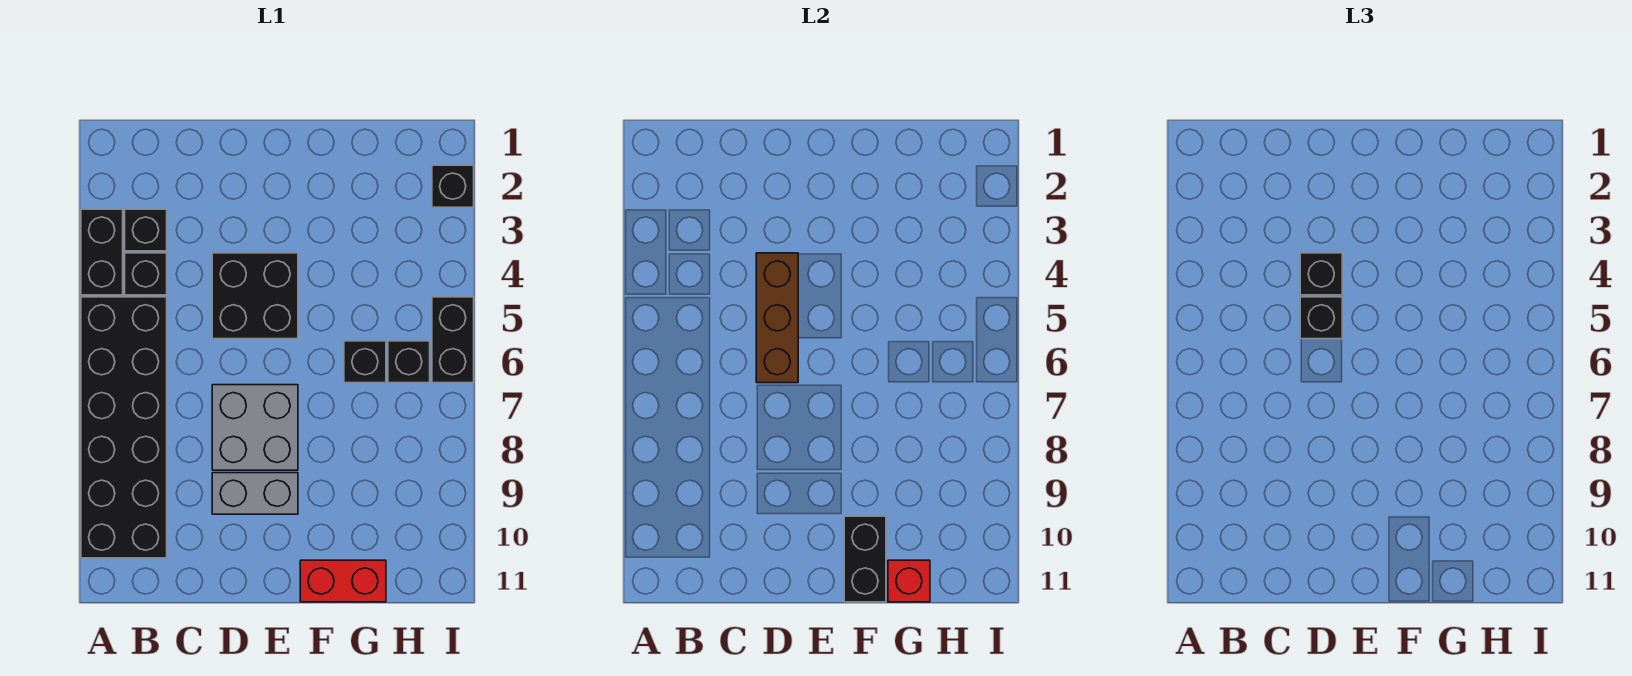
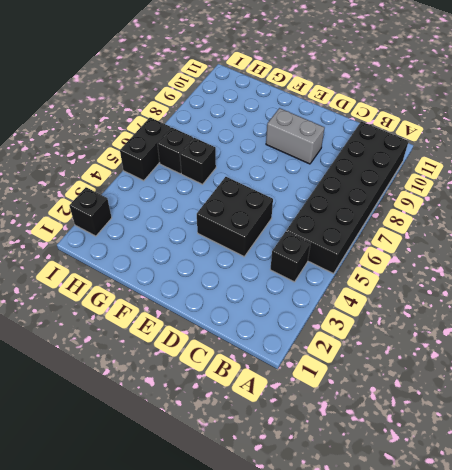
none -> black 1x2 brick [81,209,123,295]
none -> black 1x1 brick [125,209,167,251]
none -> grey 2x2 brick [212,385,298,470]

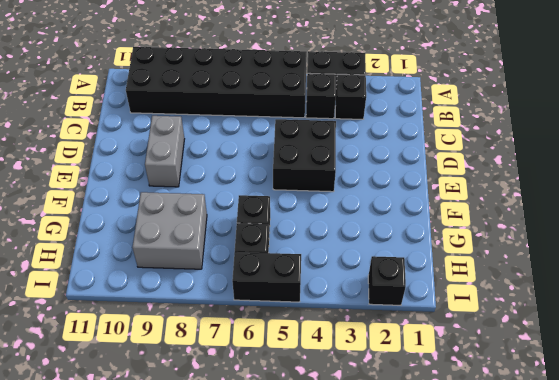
grey 2x2 brick [133,192,207,269] -> grey 2x2 brick moved to [212,385,298,470]
none -> red 1x2 brick [300,560,386,602]
none -> brown 1x3 brick [756,253,798,383]
none -> black 1x2 brick [844,516,886,602]

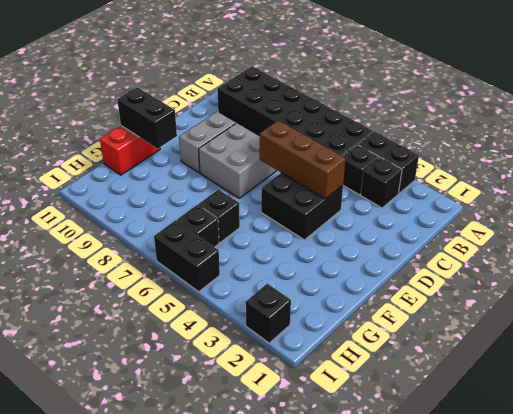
none -> red 1x1 brick [888,560,930,602]
none -> black 1x1 brick [1300,253,1342,295]
none -> black 1x1 brick [1300,297,1342,339]

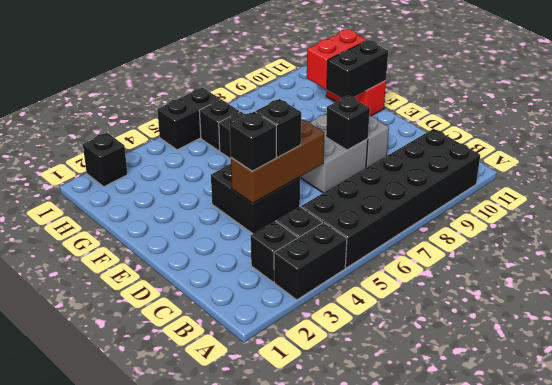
black 1x1 brick [326,96,370,150] -> none
red 1x2 brick [307,29,367,89] -> red 1x1 brick [888,560,930,602]

